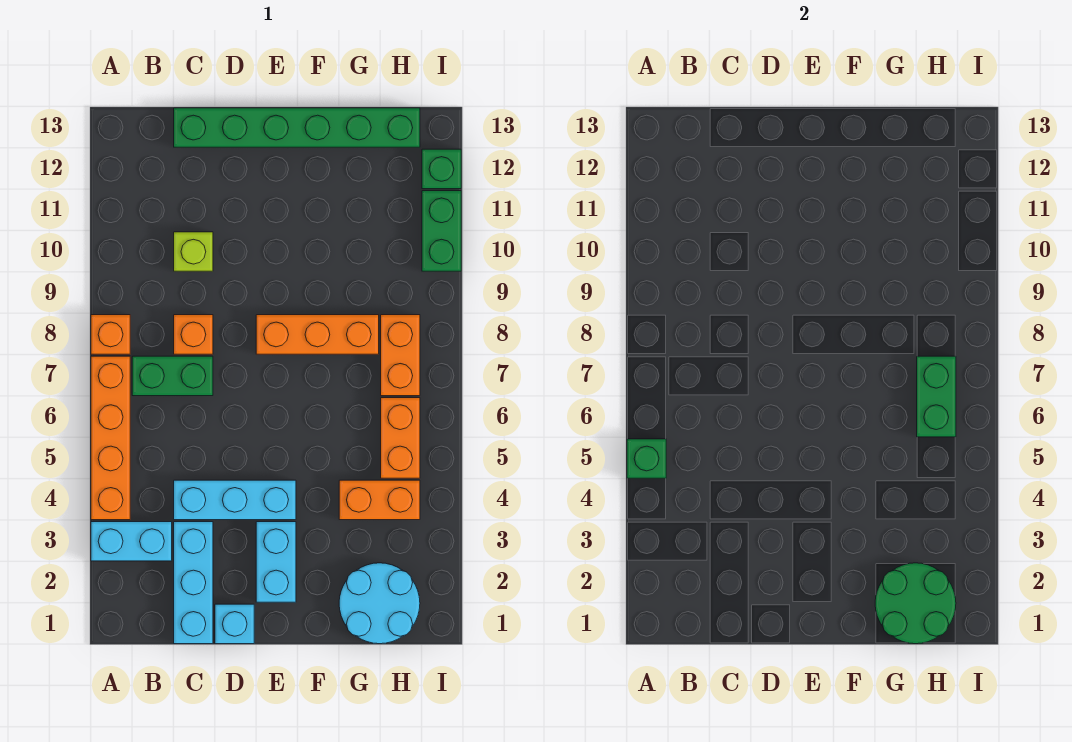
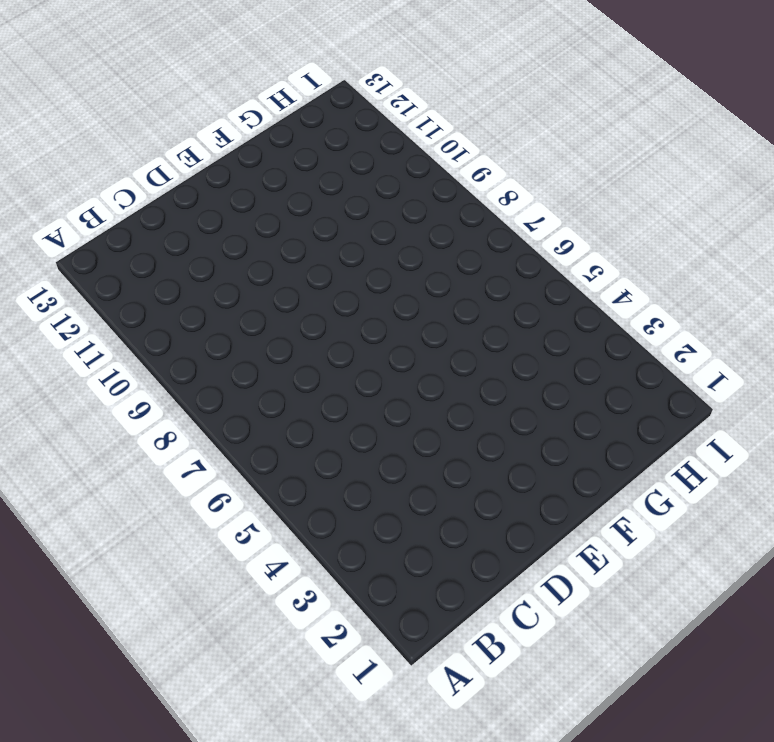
none -> cyan 1x2 brick [91,522,172,561]
none -> orange 1x4 brick [91,356,130,520]
none -> orange 1x1 brick [91,315,130,354]

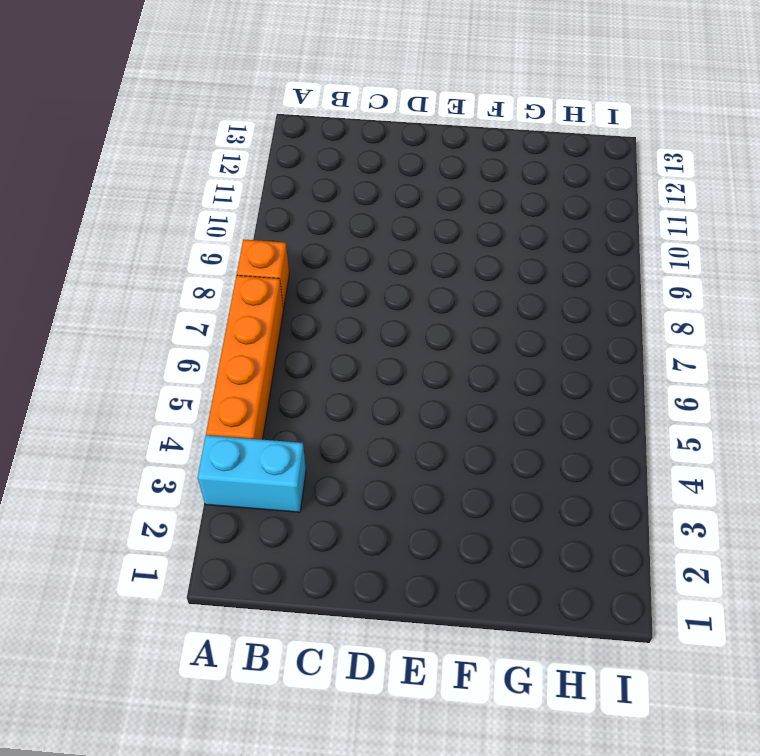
none -> green 1x2 brick [132,356,213,396]
none -> cyan 1x3 brick [174,522,213,644]
none -> cyan 1x3 brick [174,480,296,520]

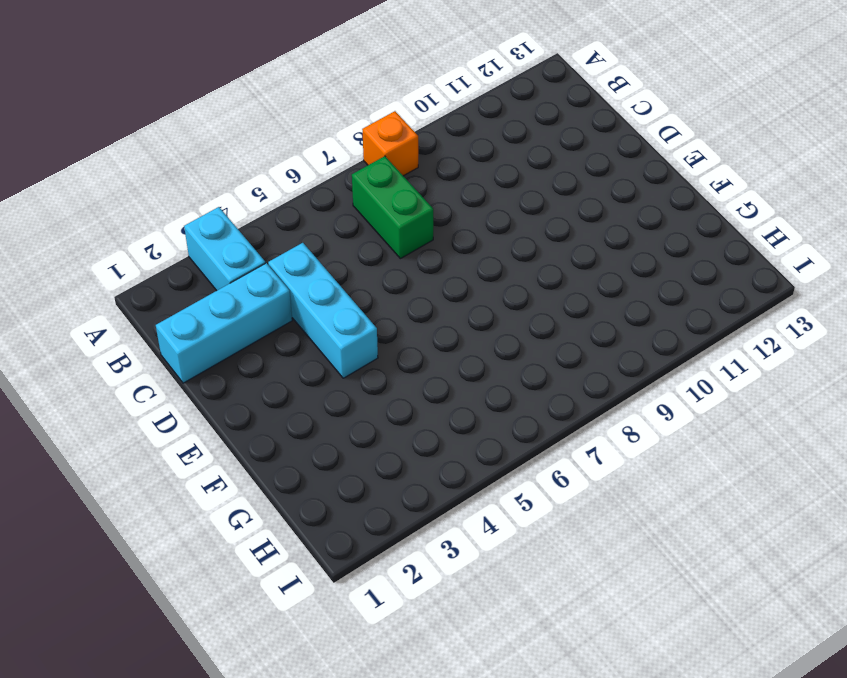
none -> orange 1x4 brick [91,356,130,520]
none -> orange 1x1 brick [174,315,213,354]
none -> lime 1x1 brick [174,232,213,271]

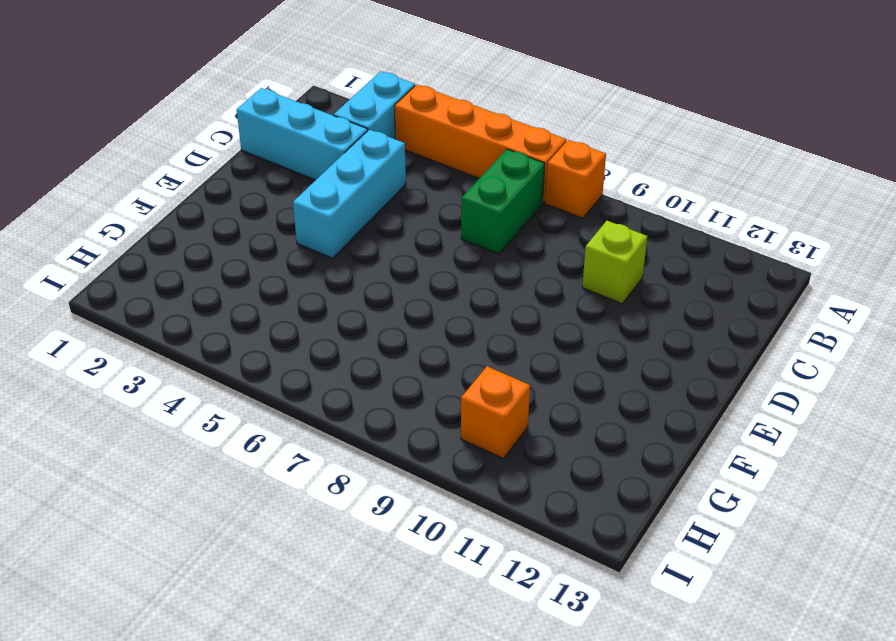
orange 1x1 brick [461,366,530,459] -> orange 1x1 brick moved to [174,315,213,354]
none -> green 1x6 brick [174,108,420,147]
none -> cyan 1x1 brick [215,604,254,644]
none -> cyan 1x2 brick [256,522,296,602]

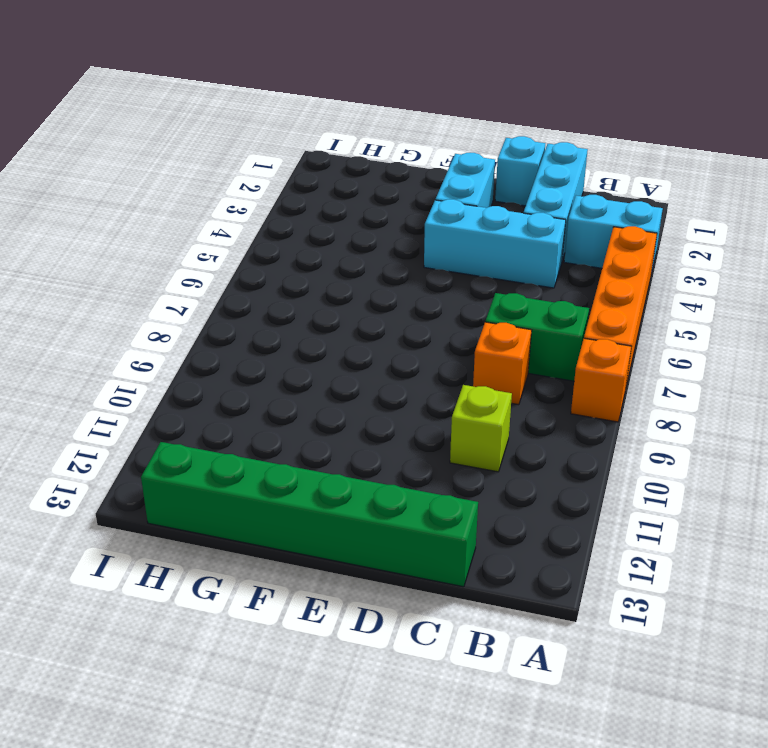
none -> orange 1x3 brick [256,315,379,354]
none -> cyan 2x2 round brick [339,563,420,644]
none -> orange 1x2 brick [339,480,420,520]

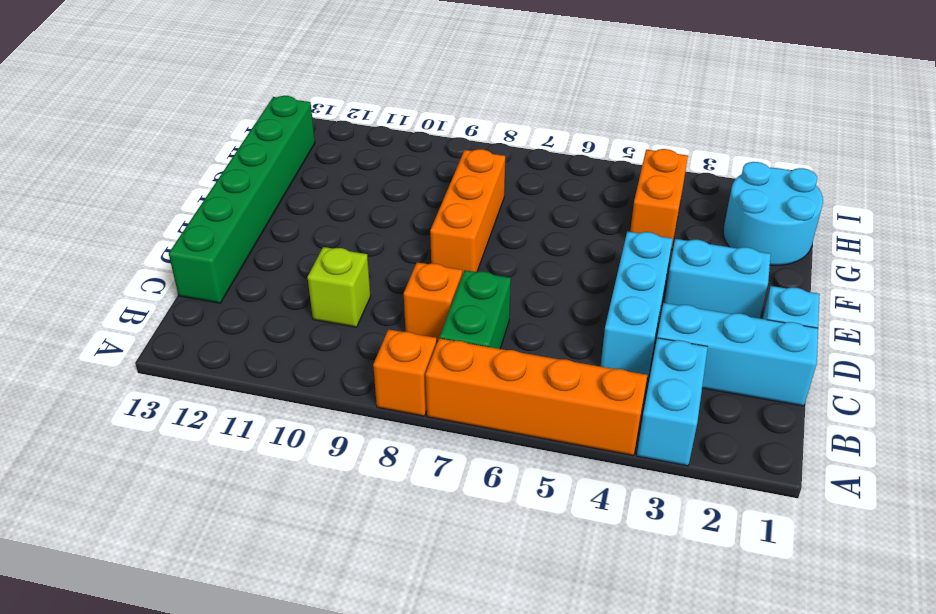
none -> orange 1x2 brick [381,398,420,478]
none -> orange 1x2 brick [381,315,420,396]
none -> green 1x2 brick [422,191,461,271]

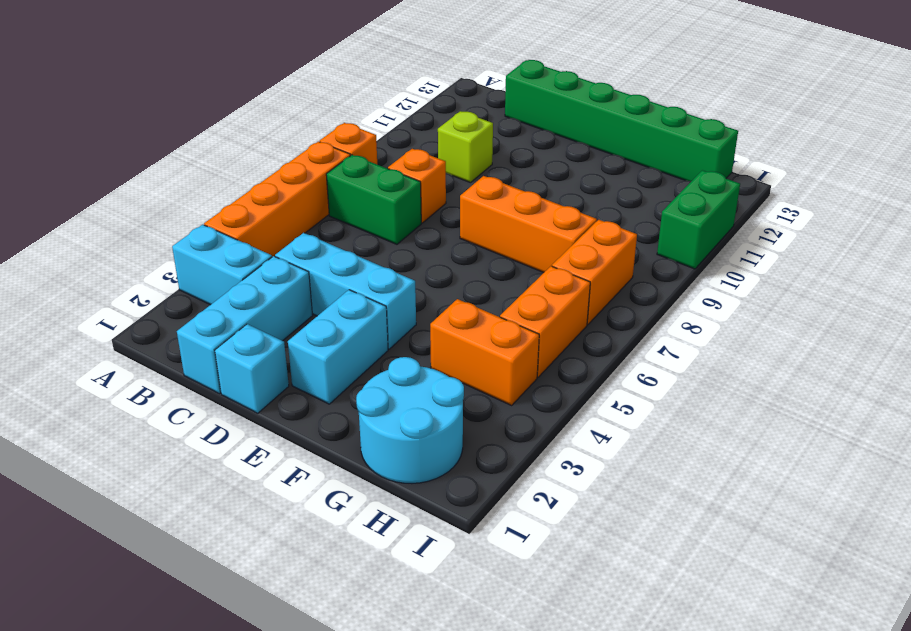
none -> green 1x1 brick [422,149,461,189]
none -> green 1x1 brick [627,439,666,478]
none -> green 2x2 round brick [875,563,956,644]

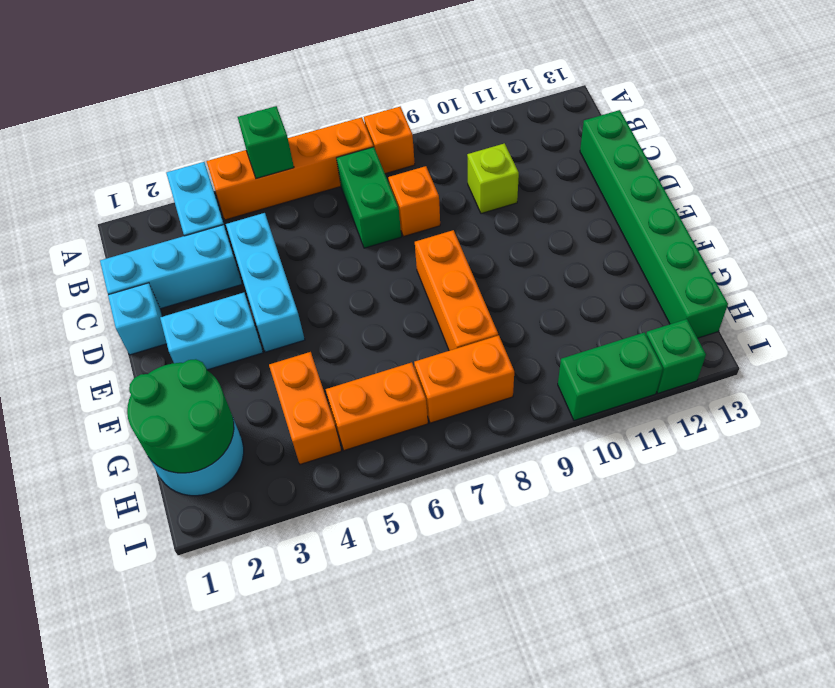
none -> green 1x2 brick [917,356,956,437]

